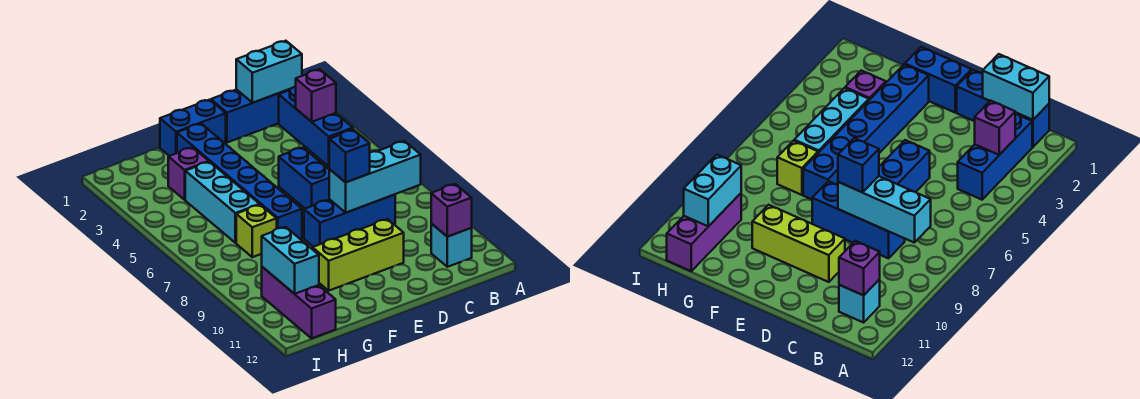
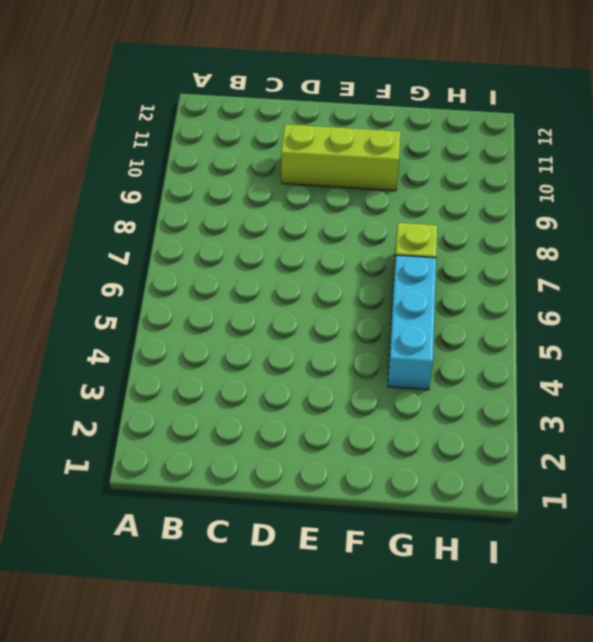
none -> blue 1x3 brick [211,89,290,143]
none -> blue 1x3 brick [279,87,353,166]
none -> cyan 1x1 brick [431,224,472,267]

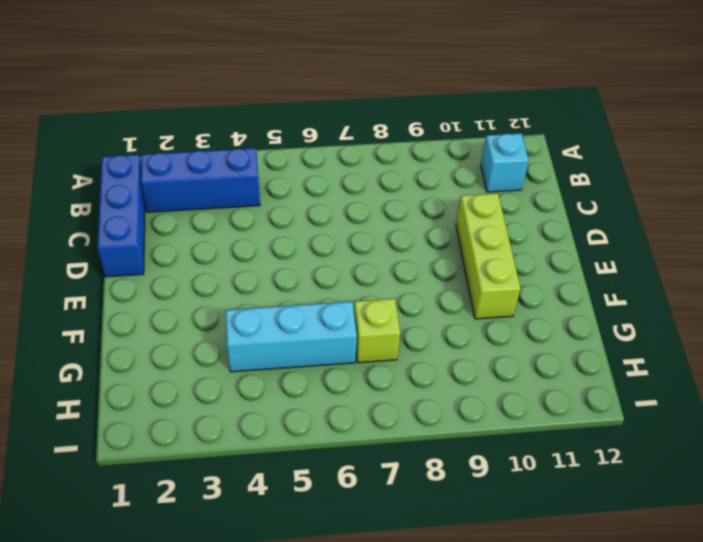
none -> blue 1x3 brick [304,195,395,247]
none -> blue 1x2 brick [279,147,329,208]
none -> blue 1x2 brick [160,100,226,156]

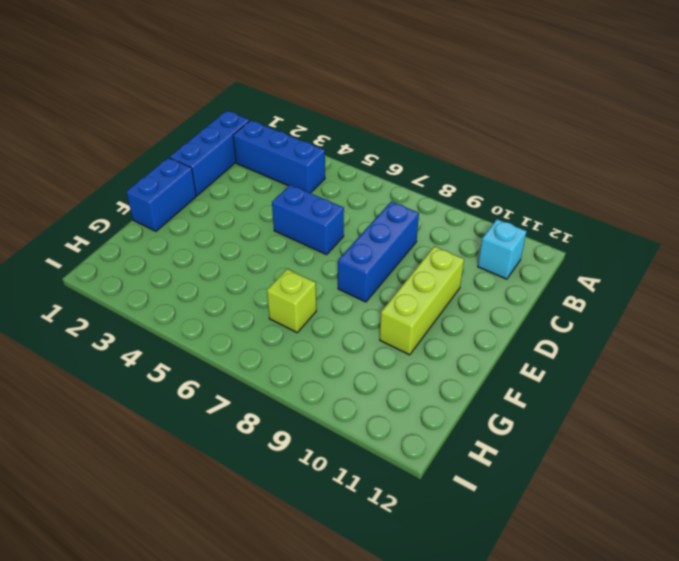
none -> blue 1x6 brick [177,124,302,239]
none -> purple 1x1 brick [168,147,209,200]
none -> cyan 1x3 brick [185,162,260,243]

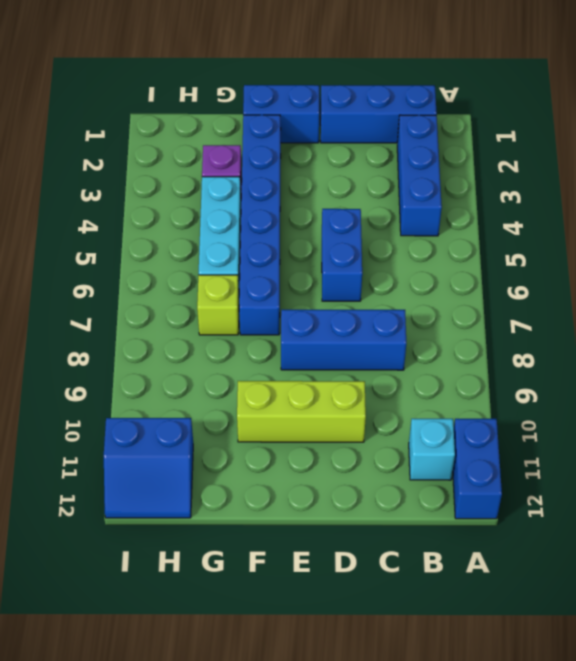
blue 1x2 brick [453,419,502,519] -> none
blue 2x2 slope [104,418,193,518] -> purple 1x3 brick [262,267,336,338]
none -> cyan 1x2 brick [236,41,302,103]
none -> purple 1x1 brick [296,69,336,122]
none -> cyan 1x3 brick [329,141,421,213]

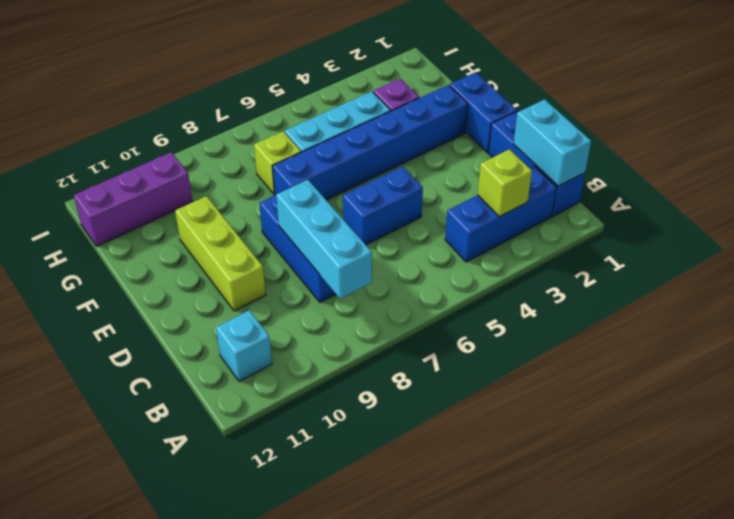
lime 1x1 brick [478,149,532,217] -> purple 1x1 brick [296,69,336,122]
none -> purple 1x1 brick [431,184,472,237]
none -> cyan 1x2 brick [262,227,319,294]
none -> blue 1x1 brick [329,130,370,182]

